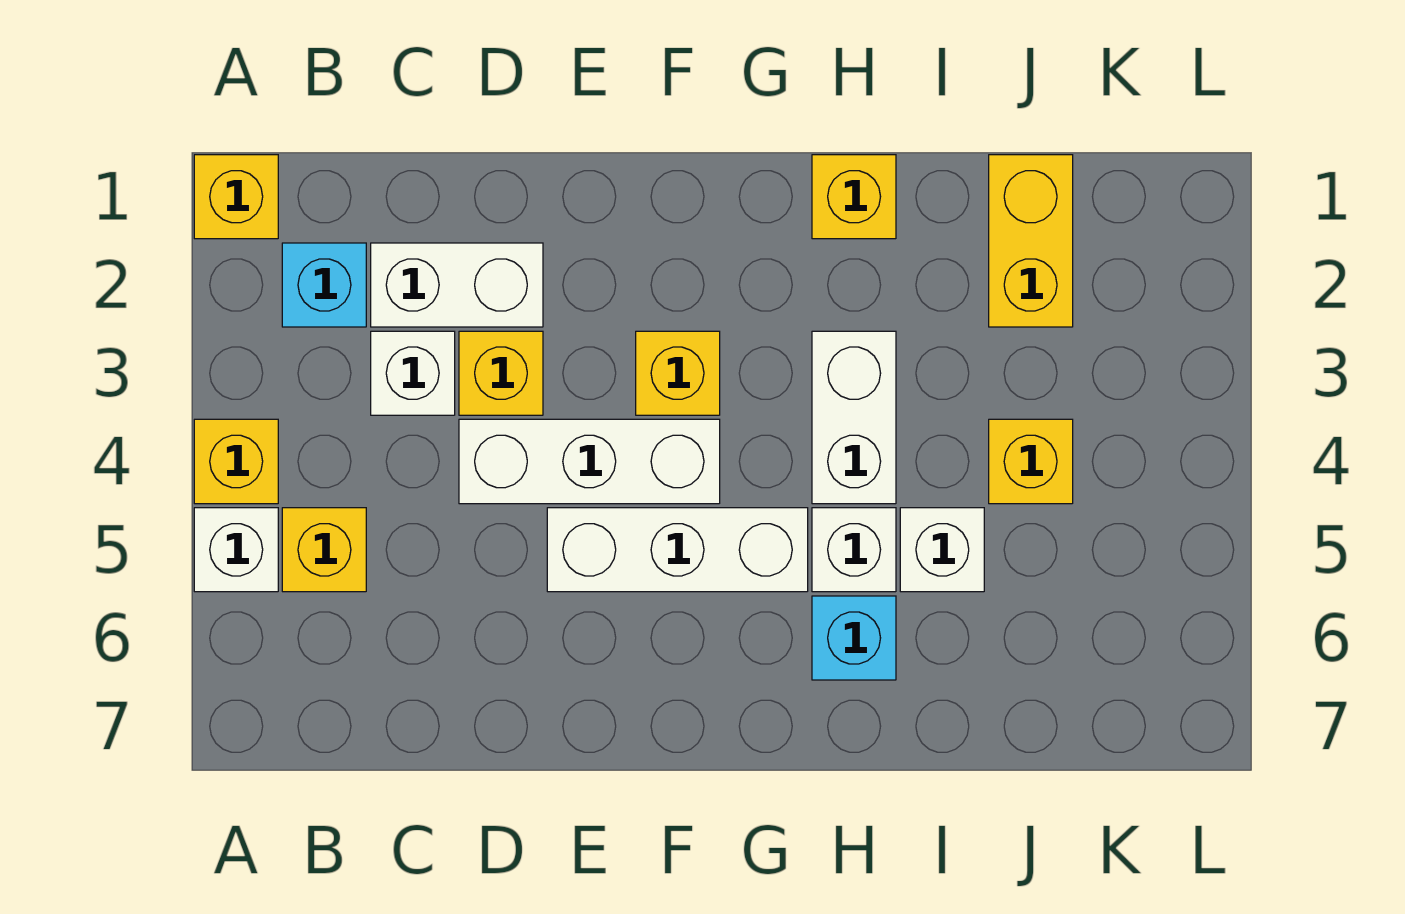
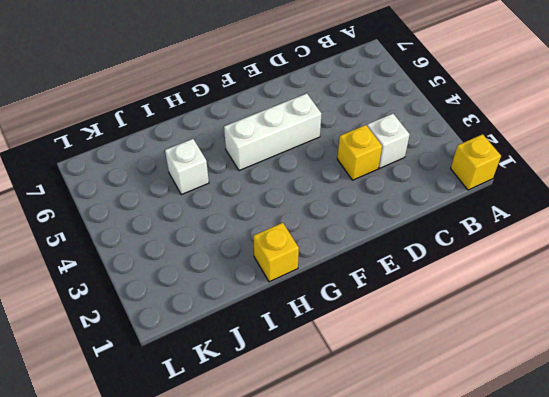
none -> yellow 1x1 brick [194,419,278,504]
none -> white 1x1 brick [194,508,278,592]
none -> cyan 1x1 brick [282,243,366,327]

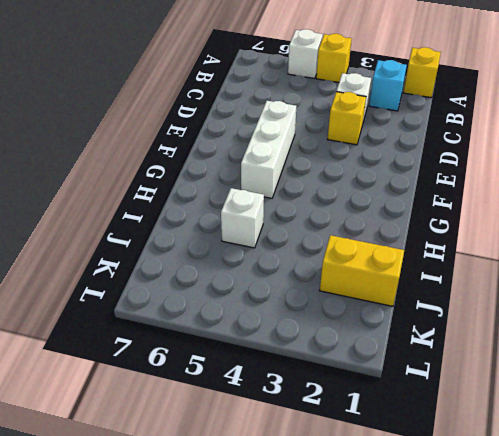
none -> yellow 1x1 brick [282,508,366,592]
none -> white 1x2 brick [371,243,543,327]
none -> white 1x3 brick [459,419,720,504]

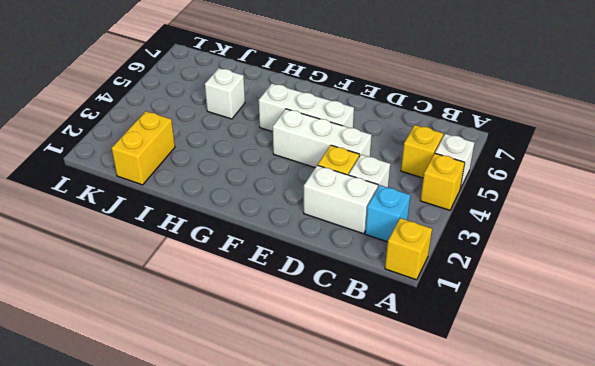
none -> yellow 1x1 brick [636,331,720,415]
none -> yellow 1x1 brick [812,155,896,239]
none -> white 1x2 brick [812,331,896,504]

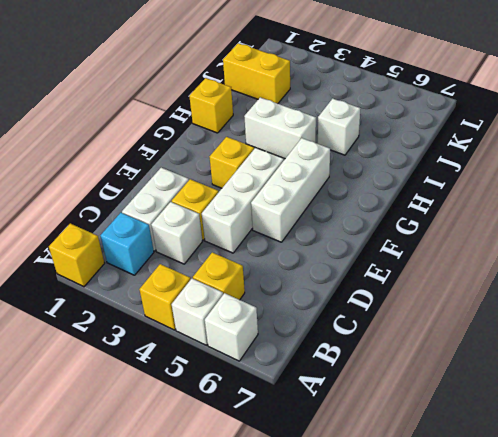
white 1x1 brick [205,293,258,361] -> white 1x1 brick moved to [812,508,896,592]
none -> cyan 1x1 brick [812,596,896,680]
none -> yellow 1x1 brick [989,419,1073,504]

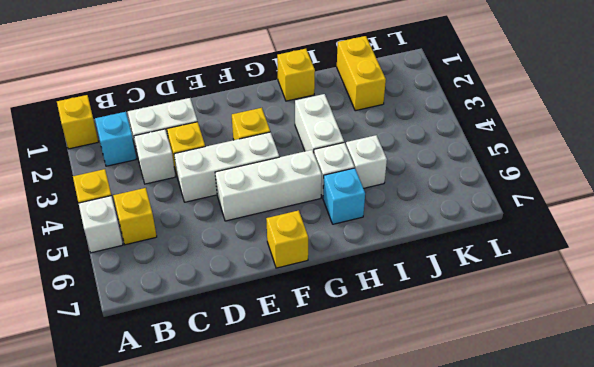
yellow 1x1 brick [266,210,308,268] -> yellow 1x1 brick moved to [989,419,1073,504]

